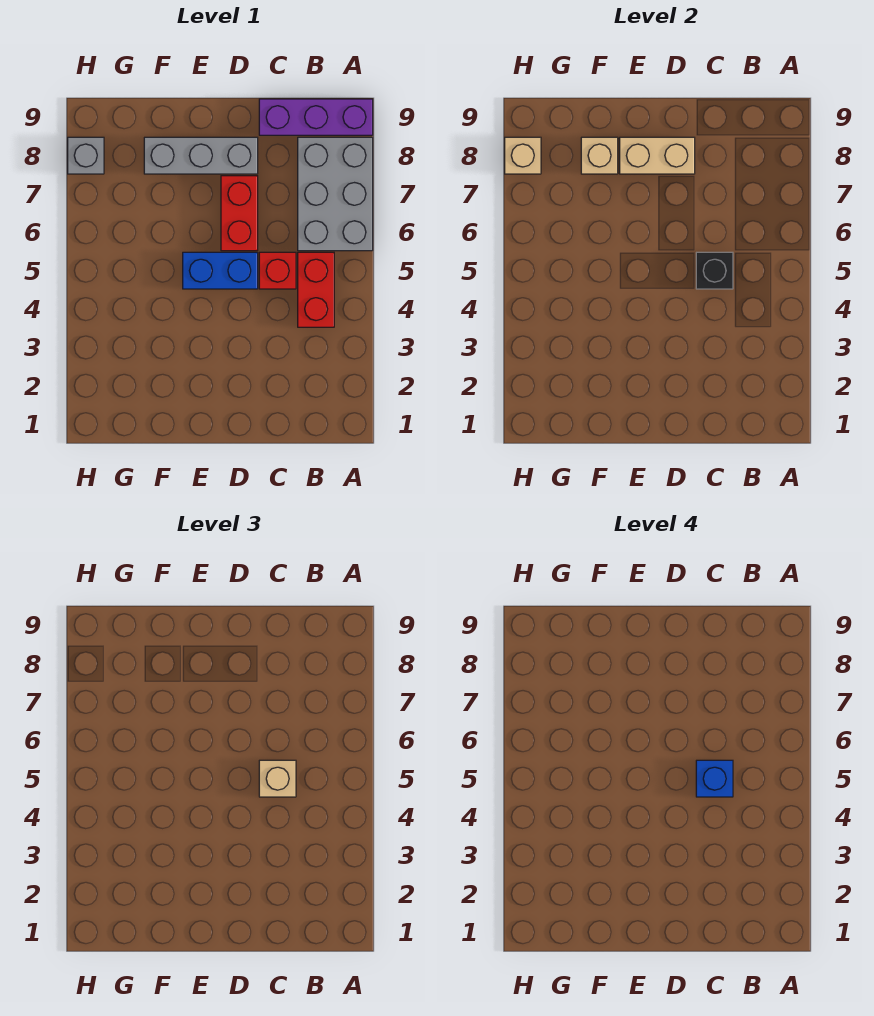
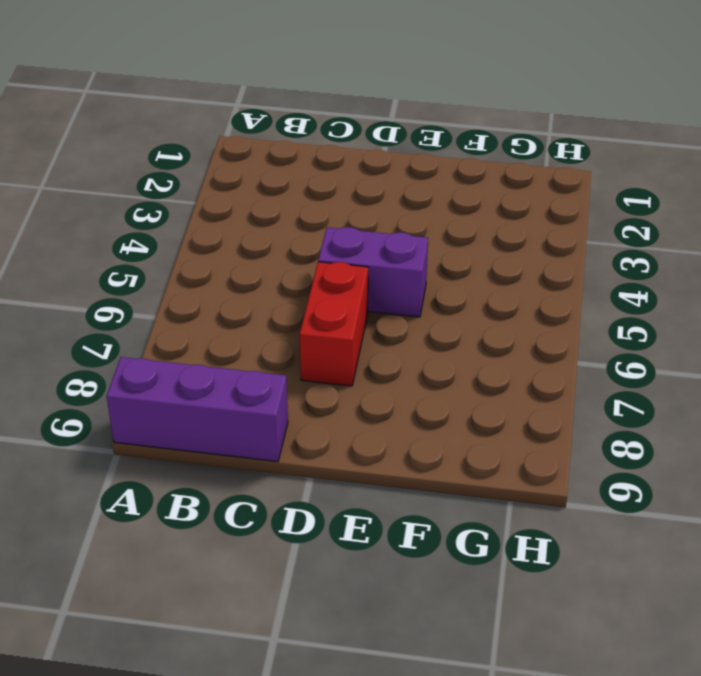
purple 1x2 brick [318,227,428,317] -> blue 1x2 brick [183,252,258,289]
none -> grey 2x3 brick [298,137,373,251]
none -> red 1x2 brick [298,252,334,327]
none -> red 1x1 brick [259,252,296,289]

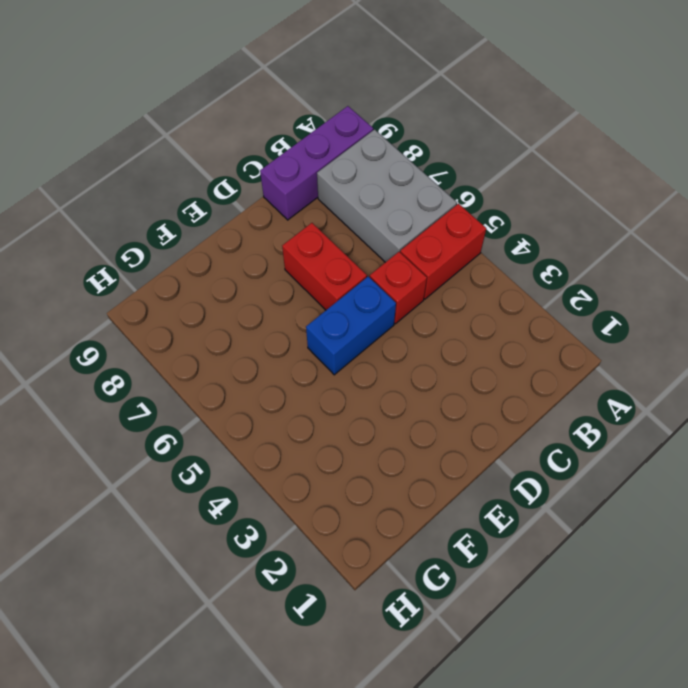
red 1x2 brick [400,204,486,299] -> red 1x2 brick turned to [298,252,334,327]
none -> grey 1x3 brick [144,137,258,174]
none -> grey 1x1 brick [68,137,104,174]
none -> black 1x1 brick [696,252,733,289]

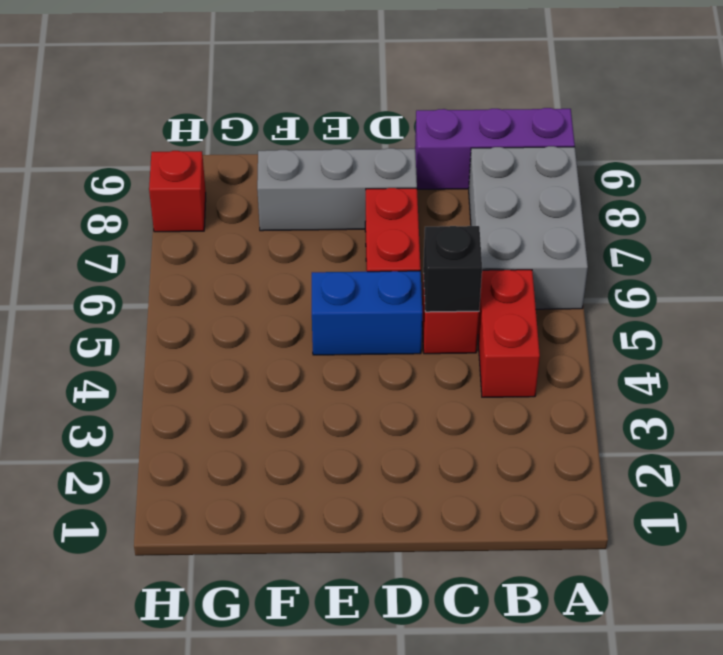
red 1x1 brick [149,151,206,232] -> grey 1x1 brick [68,137,104,174]
none -> tan 1x2 brick [620,137,695,174]
none -> tan 1x1 brick [581,137,618,174]
none -> tan 1x1 brick [505,137,541,174]

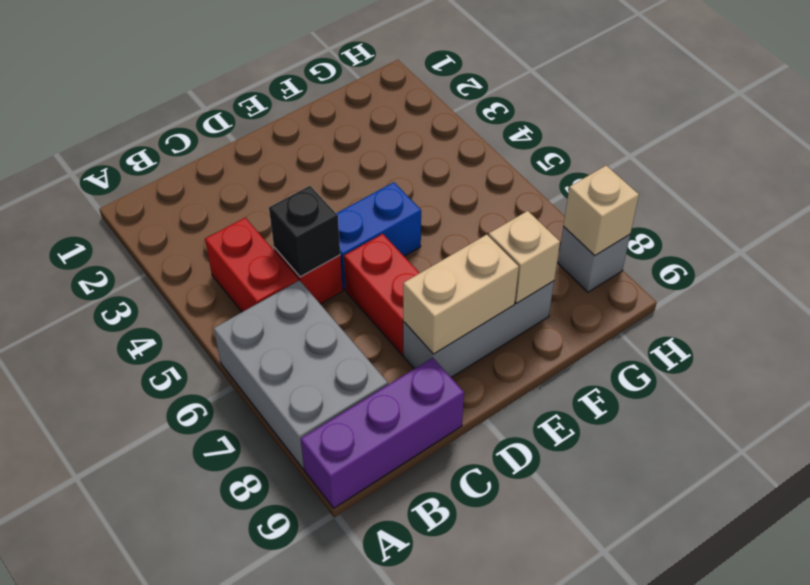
none -> tan 1x1 brick [259,760,296,797]
none -> blue 1x1 brick [696,760,733,797]

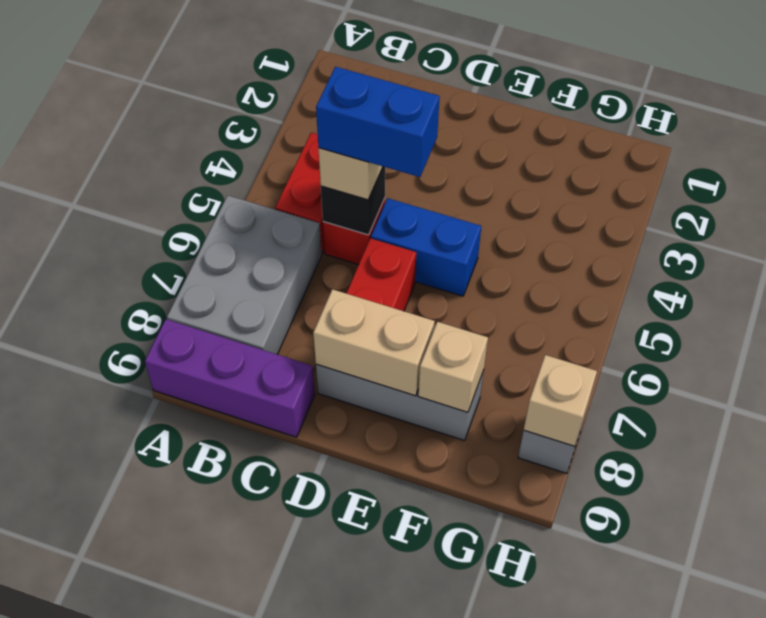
blue 1x2 brick [316,67,440,177] -> blue 1x1 brick [696,760,733,797]

